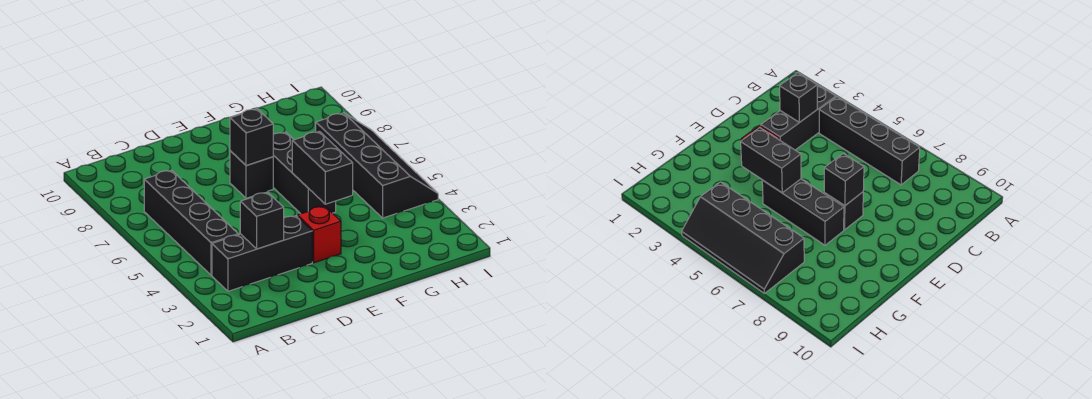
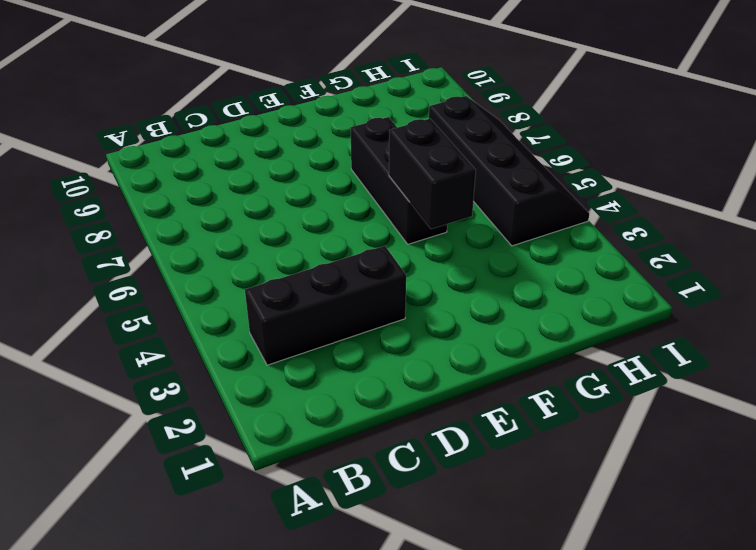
none -> black 1x4 brick [144,170,238,275]
none -> red 1x1 brick [298,206,341,263]

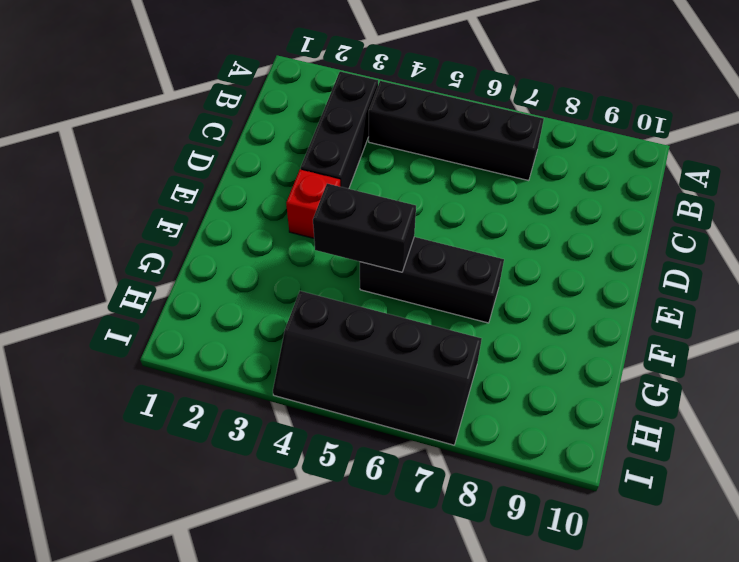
none -> black 1x1 brick [230,151,273,198]
none -> black 1x1 brick [240,192,284,249]

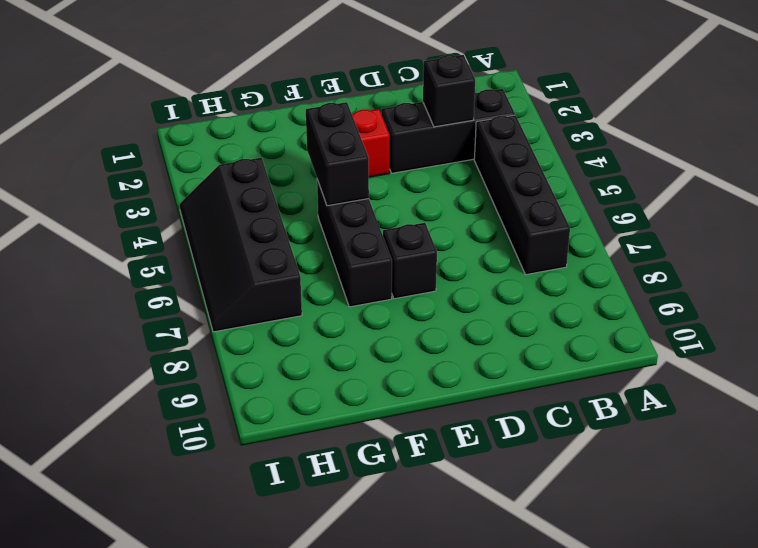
none -> black 1x1 brick [230,109,273,166]

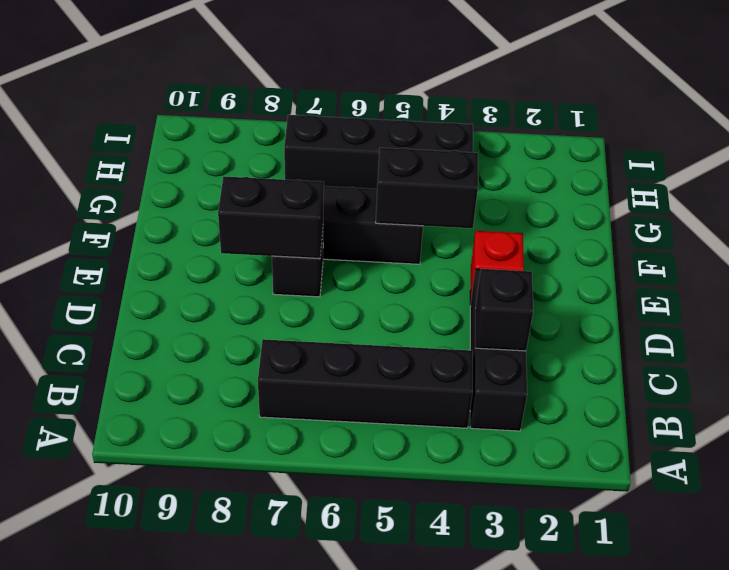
black 1x2 brick [218,177,324,259] -> black 1x1 brick [230,109,273,166]

